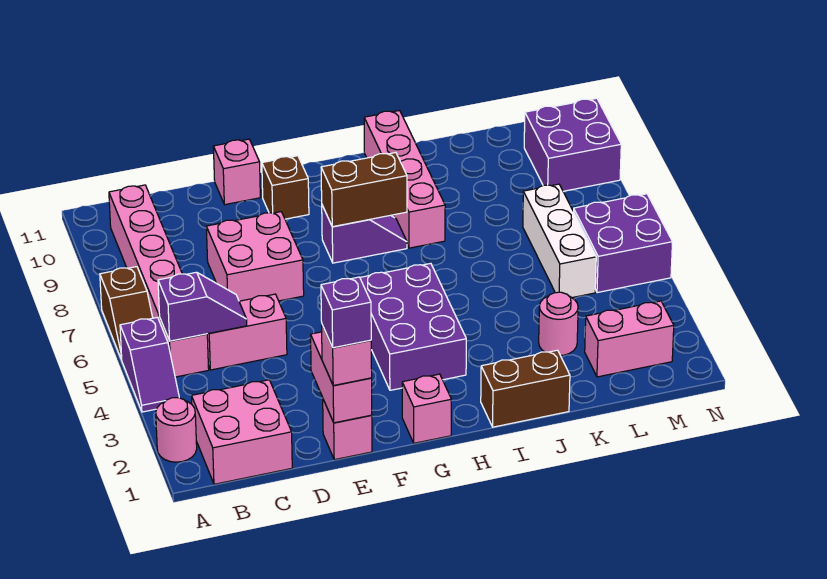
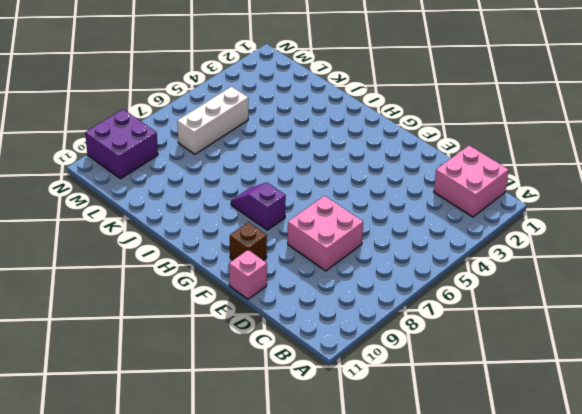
none -> pink 1x1 round brick [156,398,197,462]
none -> purple 1x2 slope [120,317,179,412]
none -> brown 1x2 slope [100,267,153,360]

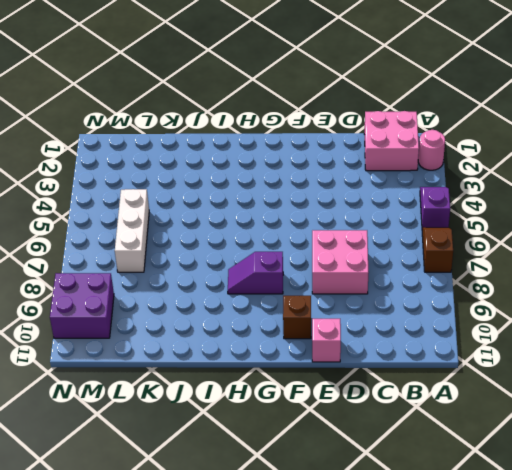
none -> pink 1x6 brick [109,185,209,377]
none -> pink 1x2 brick [207,294,287,370]
none -> pink 1x1 brick [323,400,372,460]

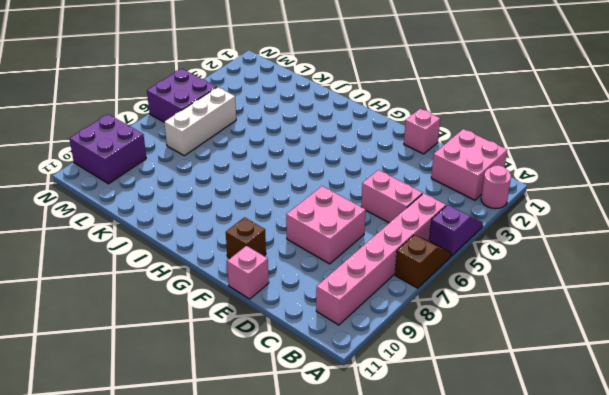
none -> pink 1x1 brick [402,374,451,443]
none -> purple 2x3 brick [360,263,466,390]
none -> purple 1x2 slope [322,205,407,263]

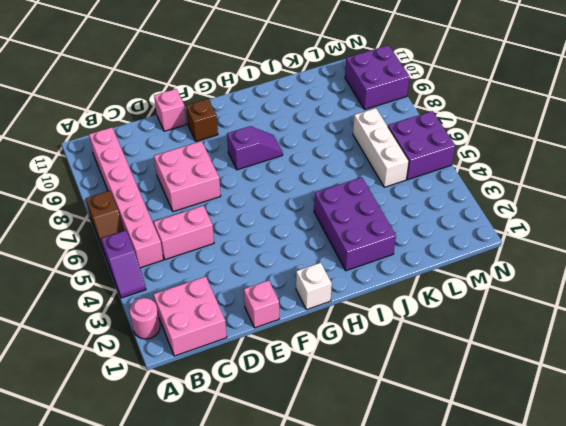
white 1x1 brick [296,263,332,310] -> pink 1x1 brick [402,374,451,443]
purple 2x3 brick [314,177,396,271] -> purple 2x3 brick moved to [360,263,466,390]
none -> brown 1x2 brick [481,350,570,427]
none -> pink 1x4 brick [364,111,445,248]
none -> pink 1x1 round brick [539,292,578,356]

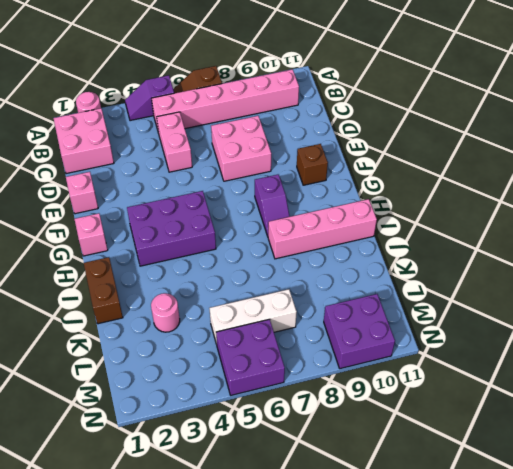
none -> pink 1x1 brick [213,139,260,205]
none -> pink 1x2 brick [585,301,674,377]
none -> purple 1x2 slope [158,272,247,341]

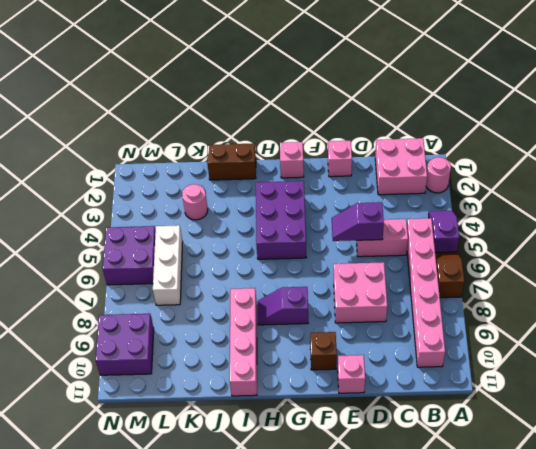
purple 1x2 slope [332,202,384,241] -> purple 1x2 slope moved to [158,272,247,341]
none -> pink 1x2 brick [585,301,674,377]
none -> pink 1x2 brick [311,332,372,423]
none -> brown 1x2 brick [321,153,407,227]

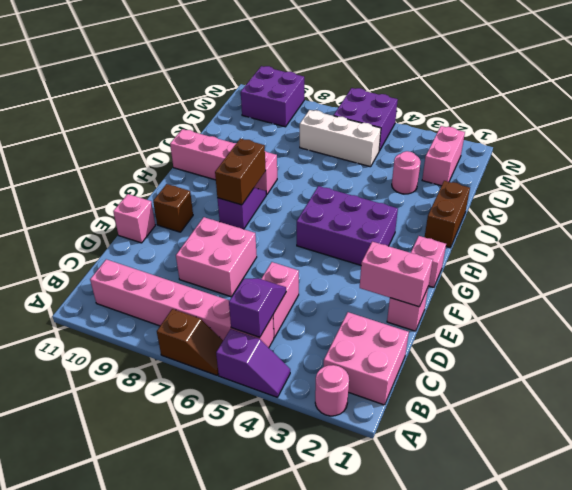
none -> pink 1x1 brick [322,325,372,385]
none -> purple 1x1 brick [321,277,371,348]

